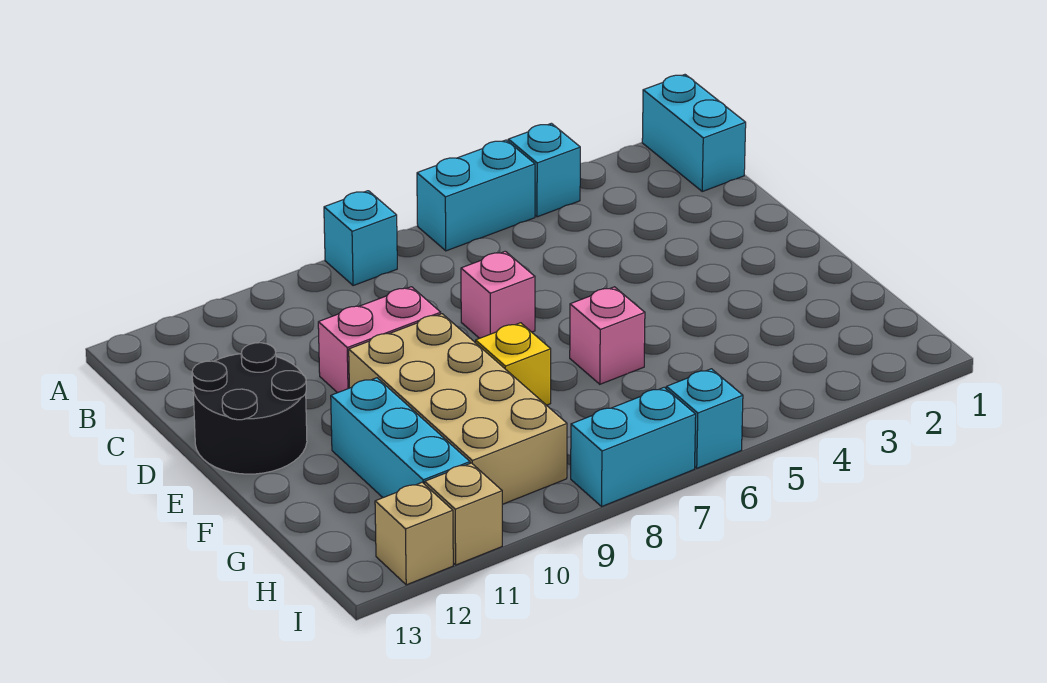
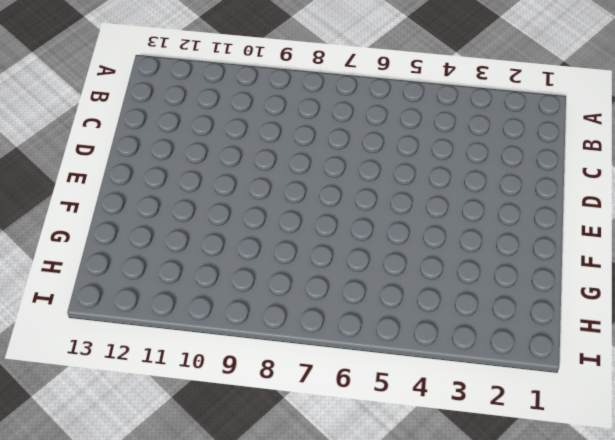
none -> cyan 1x2 brick [642,75,746,191]
none -> cyan 1x1 brick [508,123,580,217]
none -> cyan 1x2 brick [417,140,535,251]

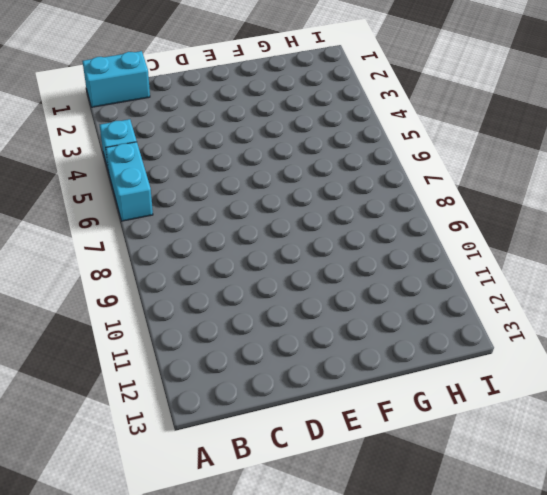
none -> cyan 1x1 brick [324,191,397,286]
none -> pink 1x1 brick [461,251,535,338]
none -> pink 1x2 brick [318,287,441,393]

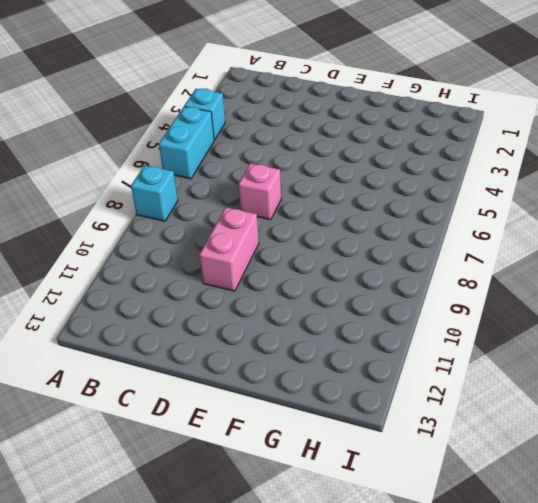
none -> cyan 1x2 brick [642,75,746,191]
none -> black 2x2 round brick [192,343,307,474]
none -> tan 2x4 brick [349,314,567,504]

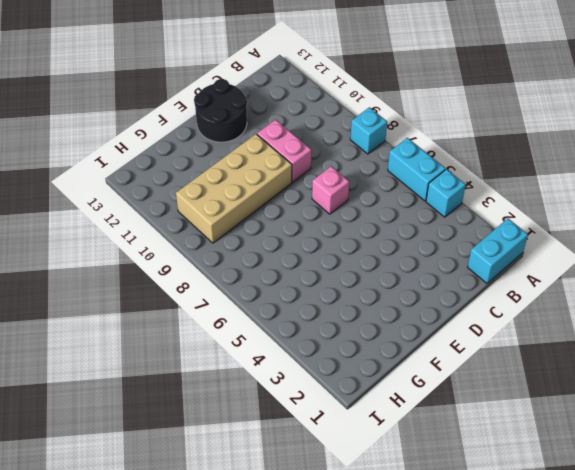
none -> pink 1x1 brick [570,287,645,384]
none -> yellow 1x1 brick [476,323,551,405]
none -> cyan 1x3 brick [331,378,470,498]

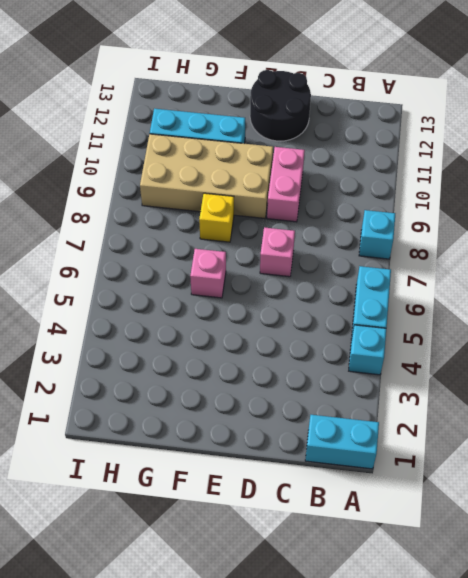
none -> cyan 1x1 brick [666,369,743,468]
none -> cyan 1x2 brick [571,387,696,506]
none -> tan 1x1 brick [425,463,502,565]

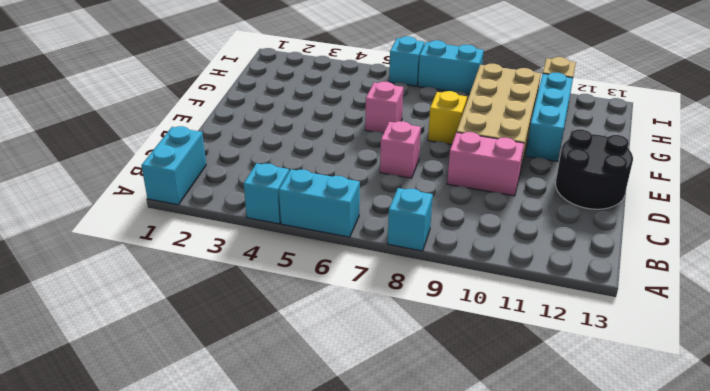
none -> tan 1x1 brick [375,482,453,585]

